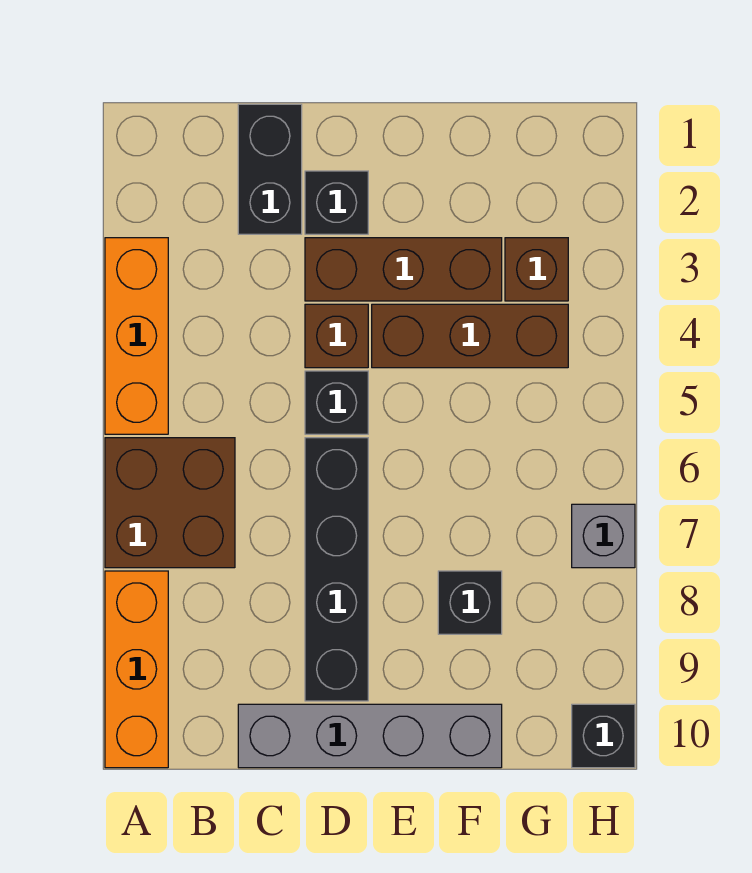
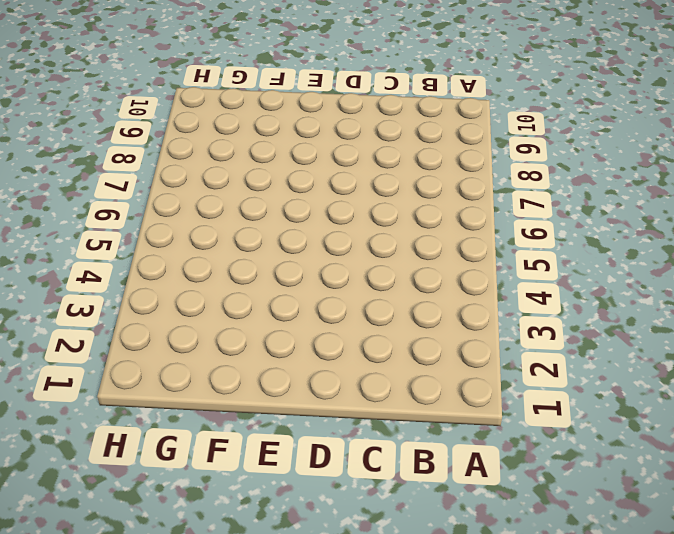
none -> orange 1x3 brick [105,238,168,434]
none -> brown 2x2 brick [105,438,235,568]
none -> orange 1x3 brick [105,571,168,768]

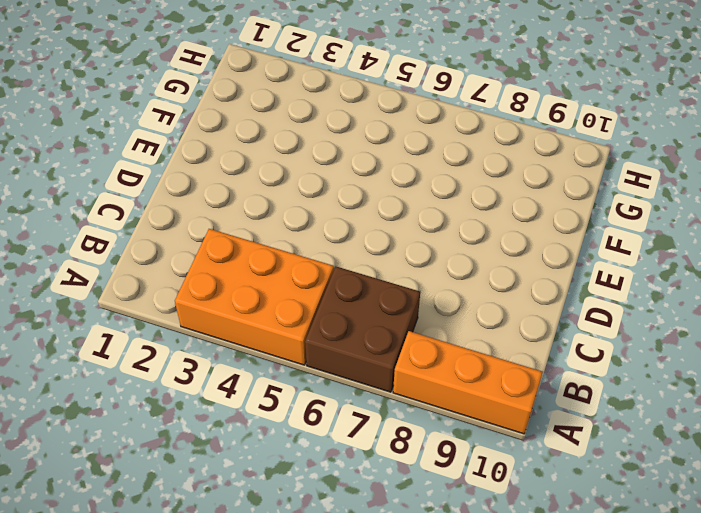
orange 2x3 brick [175,229,334,365] -> orange 1x3 brick [105,238,168,434]
none -> black 1x2 brick [238,104,302,234]
none -> grey 1x4 brick [238,704,502,768]
none -> black 1x1 brick [305,171,368,234]

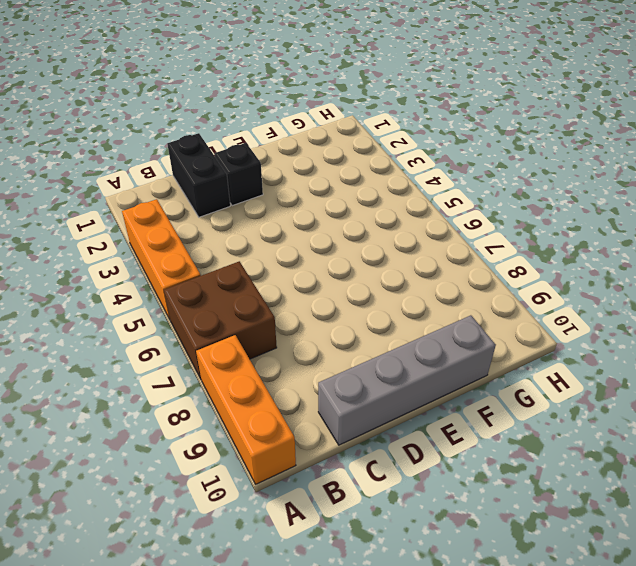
none -> brown 1x3 brick [305,238,502,301]
none -> brown 1x1 brick [305,304,368,368]
none -> black 1x1 brick [305,371,368,434]

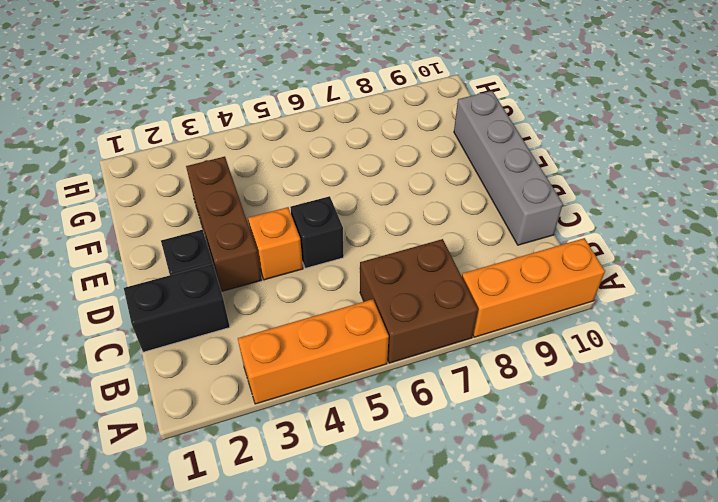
orange 1x1 brick [248,207,303,280] -> brown 1x1 brick [305,304,368,368]
none -> black 1x4 brick [305,438,368,701]
none -> brown 1x3 brick [372,304,568,368]
none -> black 1x1 brick [438,571,502,634]

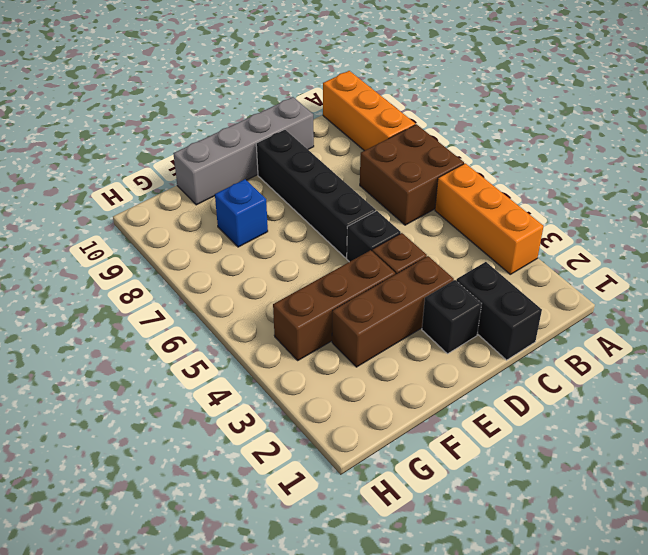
blue 1x1 brick [215,179,268,247] -> black 1x1 brick [438,571,502,634]
none -> brown 1x1 brick [505,238,568,301]
none -> grey 1x1 brick [572,504,635,568]
none -> black 1x1 brick [572,704,635,768]

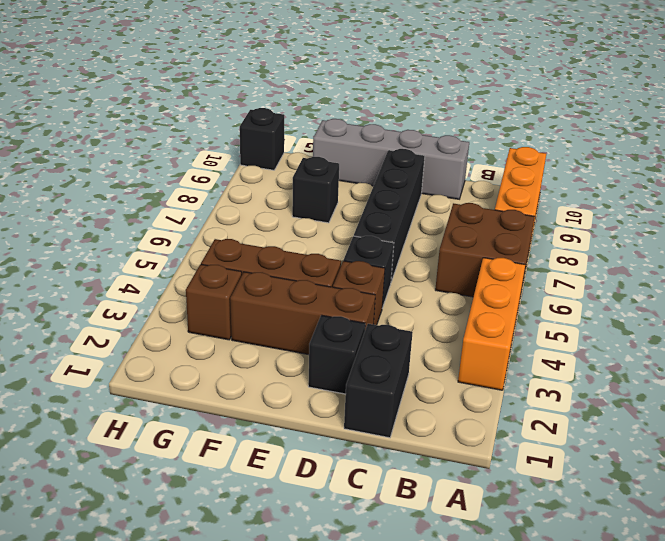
none -> grey 1x1 brick [572,504,635,568]

